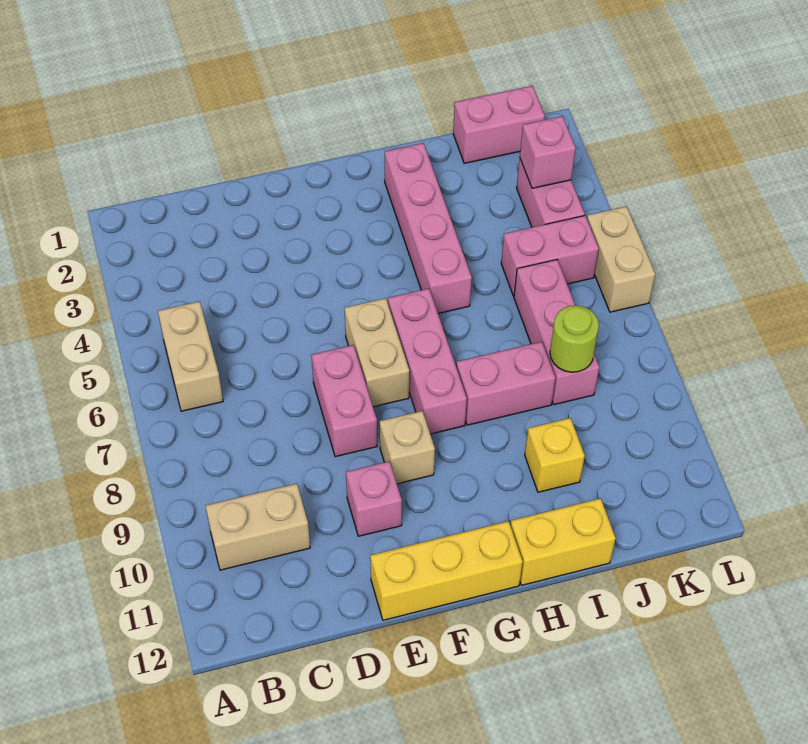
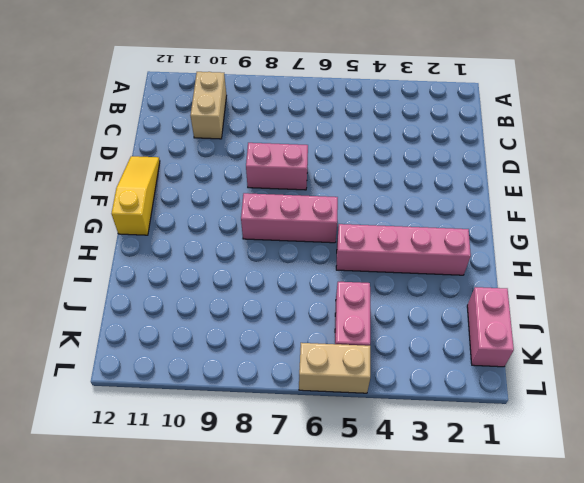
yellow 1x3 slope [112,156,160,235] -> yellow 1x3 brick [370,521,523,620]
none -> tan 1x2 brick [158,301,223,411]
none -> pink 1x1 brick [346,461,402,536]
none -> tan 1x2 brick [344,298,410,407]

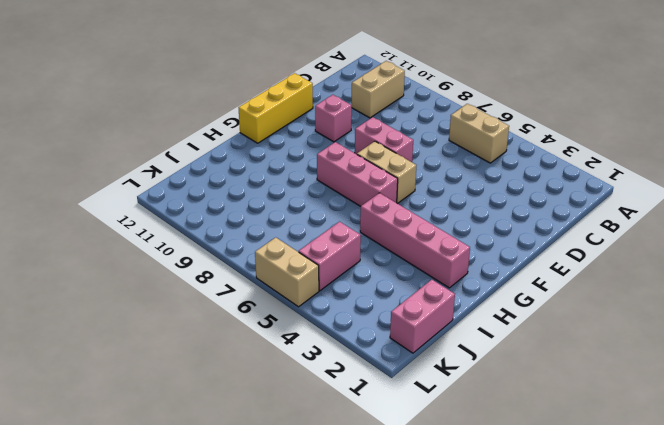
none -> tan 1x1 brick [380,411,435,484]
none -> pink 1x2 brick [456,342,556,425]
none -> yellow 1x2 brick [510,498,616,585]

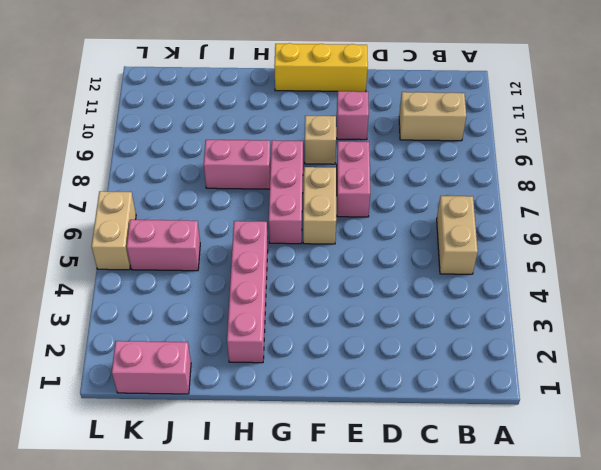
none -> yellow 1x2 brick [510,498,616,585]
none -> yellow 1x1 brick [525,418,585,492]
none -> pink 1x3 brick [514,260,599,405]

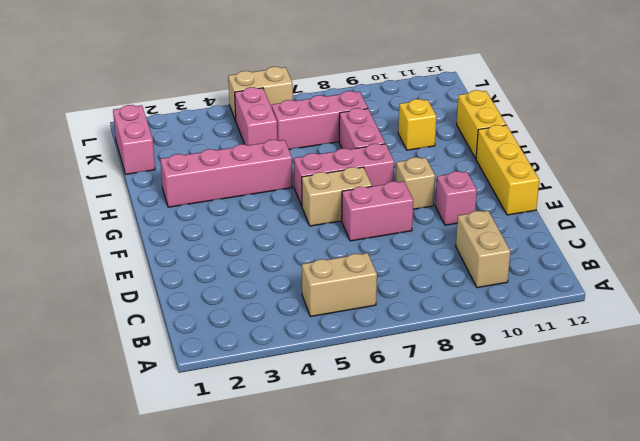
none -> pink 1x2 brick [517,159,585,227]
none -> lime 1x1 round brick [550,305,599,372]
none -> pink 1x1 brick [520,116,576,188]

